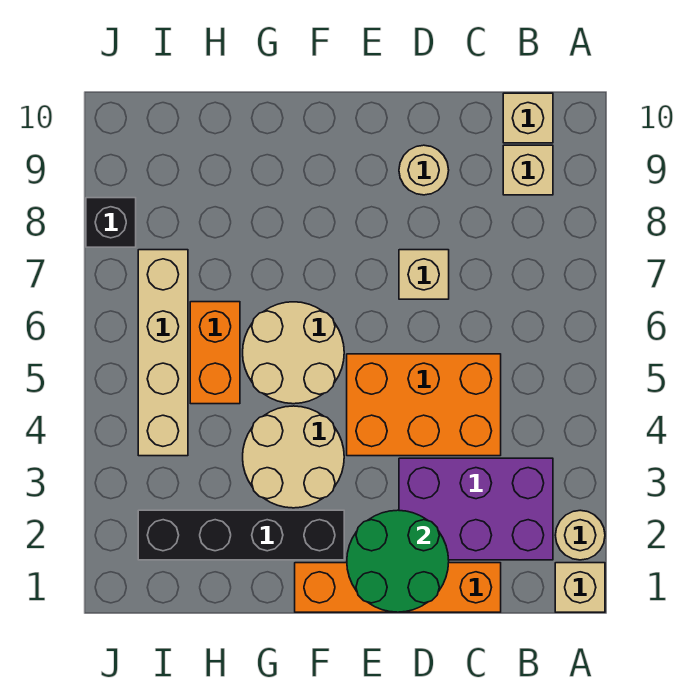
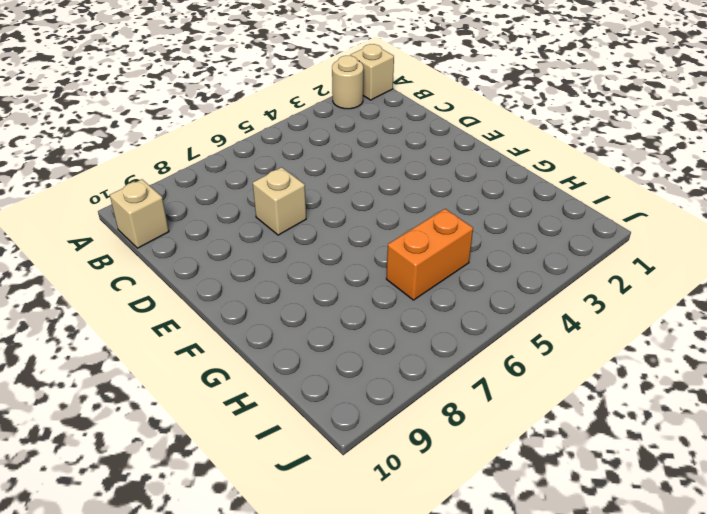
none -> purple 2x3 brick [399,458,553,560]
none -> tan 1x1 brick [503,145,553,195]
none -> orange 1x4 brick [295,563,501,612]

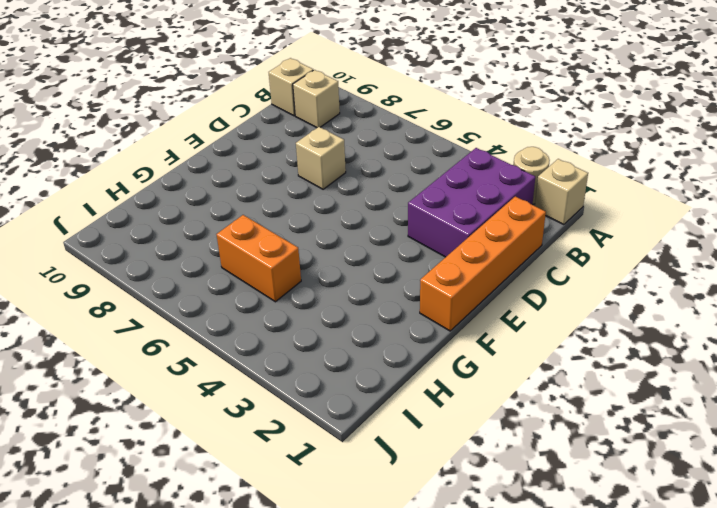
none -> orange 2x3 brick [347,354,501,456]
none -> tan 1x1 round brick [399,145,449,195]
none -> black 1x4 brick [138,510,344,560]

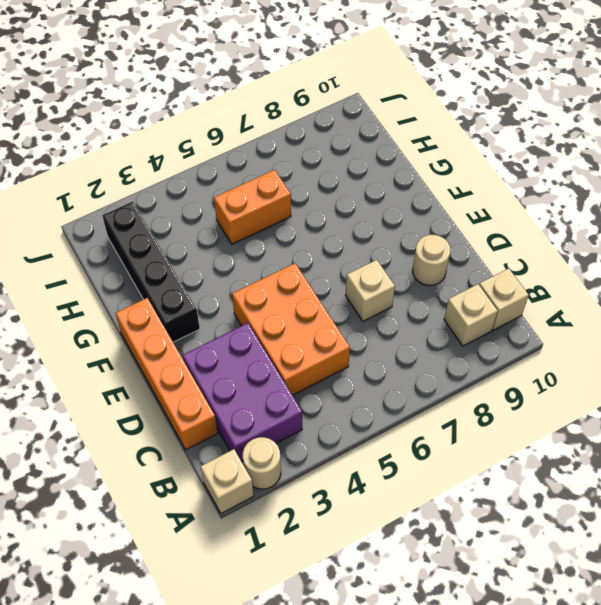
none -> tan 2x2 round brick [243,406,344,508]
none -> tan 2x2 round brick [243,302,344,404]
none -> tan 1x4 brick [138,250,188,456]

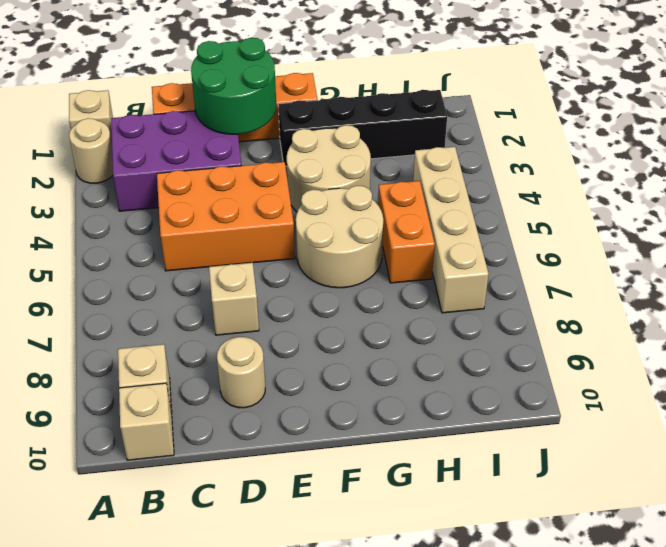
none -> black 1x1 brick [86,198,136,247]

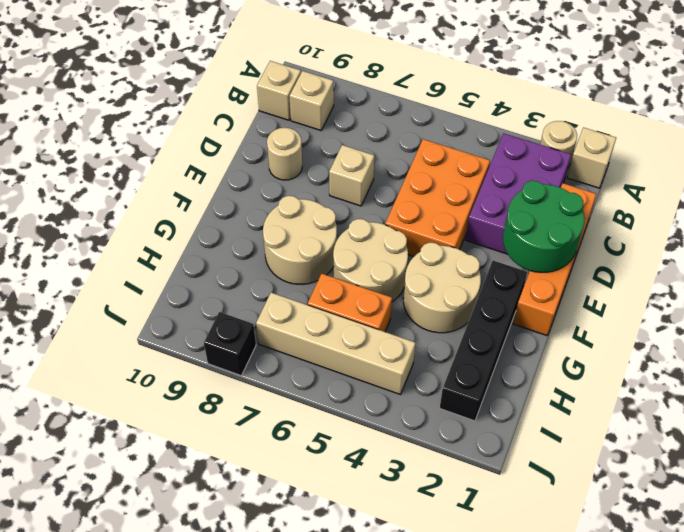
tan 2x2 round brick [263,196,337,284] -> none

